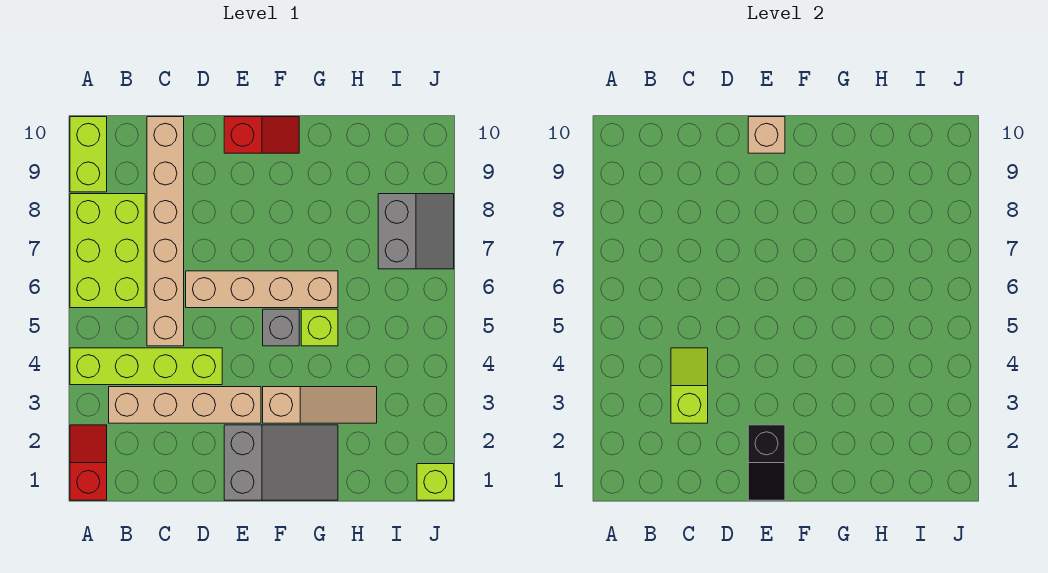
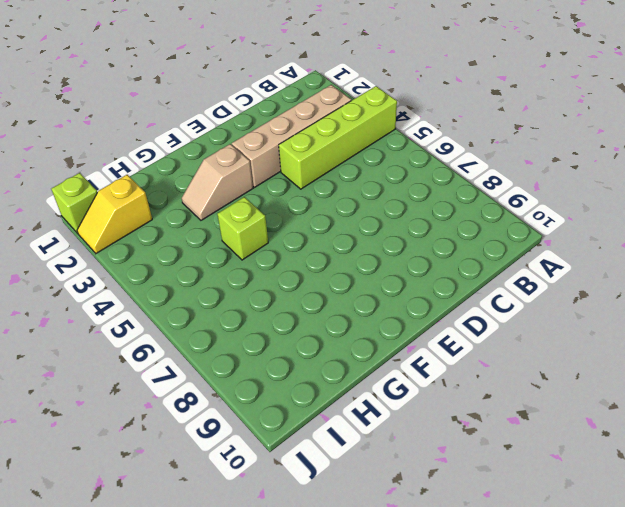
tan 1x2 slope [182,144,253,220] -> tan 1x3 slope [263,387,377,423]
yellow 1x2 slope [77,175,152,253] -> none
none -> red 1x2 slope [70,425,107,500]
none -> lime 2x3 brick [70,194,145,308]
none -> lime 1x2 brick [70,117,107,192]

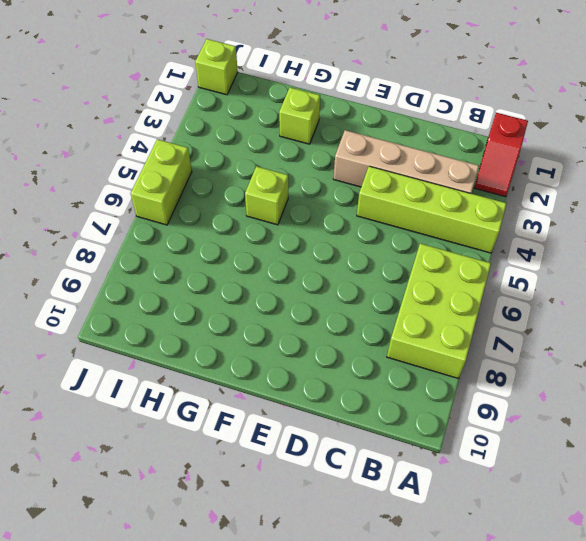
lime 1x1 brick [279,87,320,144] -> grey 2x3 slope [224,425,338,500]
lime 1x2 brick [131,139,192,225] -> lime 1x2 brick moved to [70,117,107,192]
none -> tan 1x6 brick [147,117,184,346]
none -> tan 1x4 brick [186,271,338,308]
none -> red 1x2 slope [224,117,299,153]

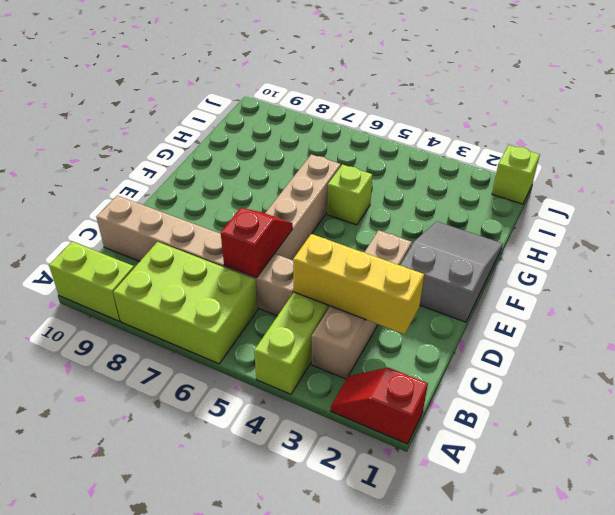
yellow 1x3 brick [293,234,424,334] -> lime 1x2 slope [671,348,708,423]
red 1x2 slope [221,208,293,278] -> red 1x2 slope moved to [224,117,299,153]
none -> tan 1x3 slope [263,387,377,423]
none -> grey 1x1 brick [263,309,299,346]
none -> grey 2x2 slope [378,194,454,269]

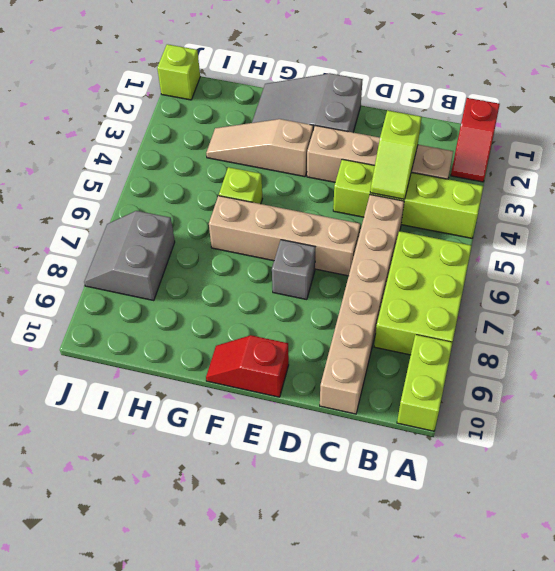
grey 1x1 brick [272,240,315,300] -> grey 1x1 brick moved to [263,309,299,346]
none -> black 1x2 slope [748,425,785,500]
none -> tan 1x1 brick [748,117,785,153]

